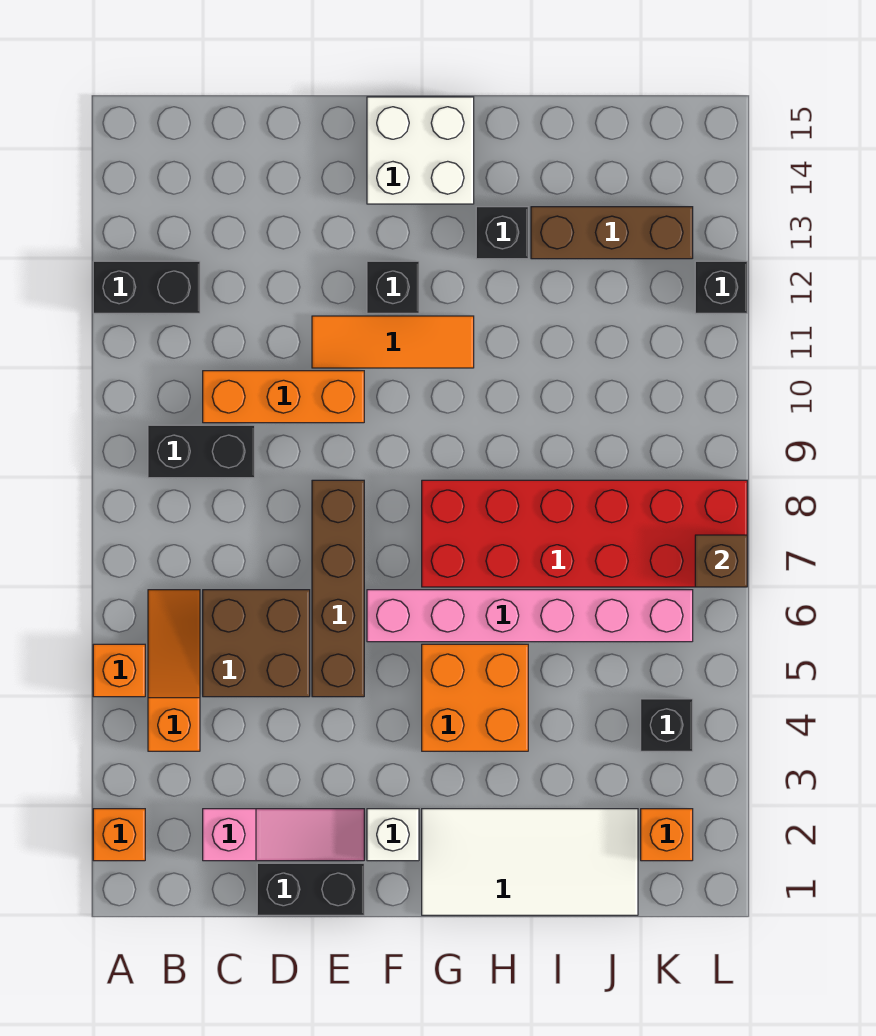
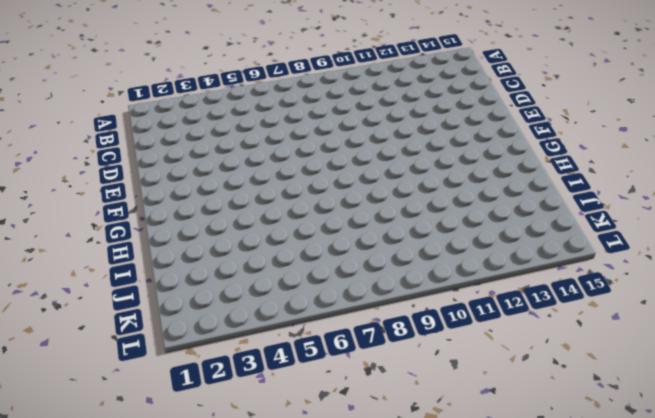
none -> orange 1x1 brick [93,809,145,861]
none -> orange 1x1 brick [93,644,145,697]
none -> black 1x2 brick [93,261,200,313]

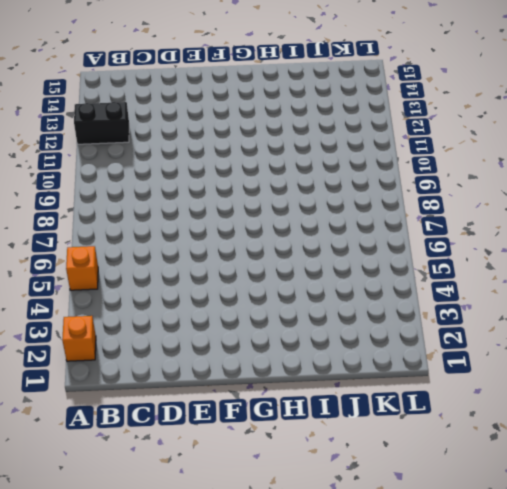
none -> orange 1x3 slope [148,590,200,751]
none -> black 1x2 brick [148,425,255,478]
none -> pink 1x3 slope [203,809,364,861]

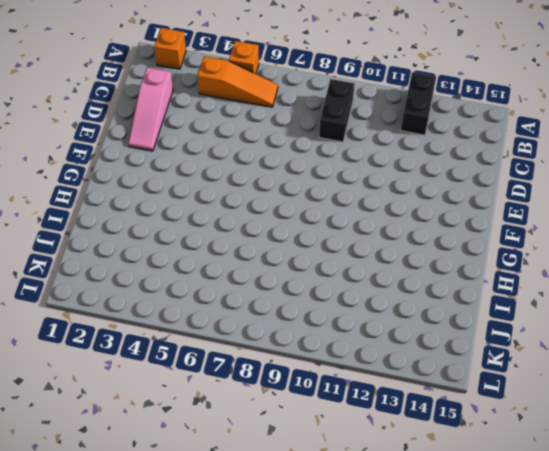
none -> brown 2x2 brick [203,590,310,697]
none -> orange 1x3 brick [203,371,364,423]
none -> black 1x2 brick [257,863,364,915]

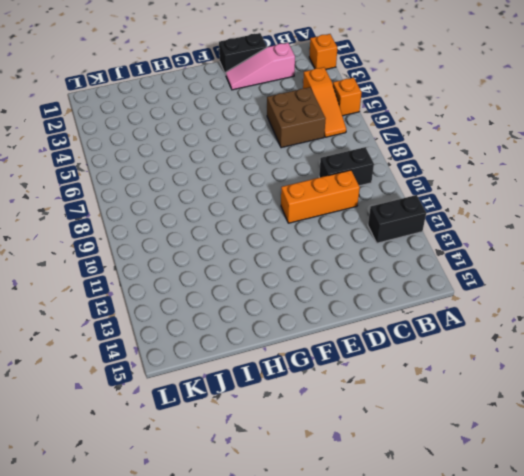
none -> brown 1x4 brick [312,480,364,697]
none -> orange 1x3 tile [312,316,474,368]
none -> white 1x1 brick [367,809,419,861]

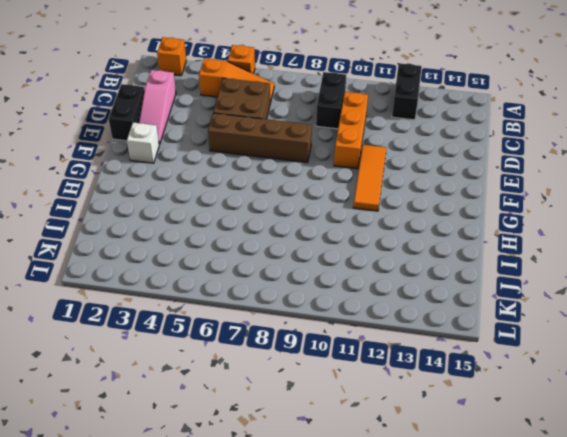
none -> pink 1x6 brick [367,590,693,642]
none -> black 1x1 brick [367,261,419,313]
none -> white 2x2 brick [367,97,474,204]

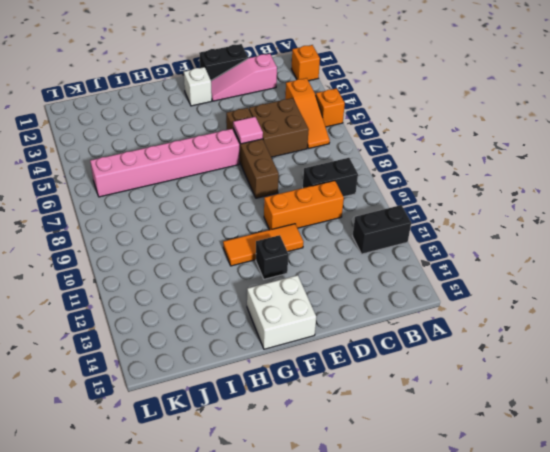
pink 1x1 tile [233,117,263,144] -> none
none -> white 2x4 tile [422,809,638,915]
none -> orange 2x2 brick [422,644,528,751]
none -> red 2x6 brick [422,480,747,587]

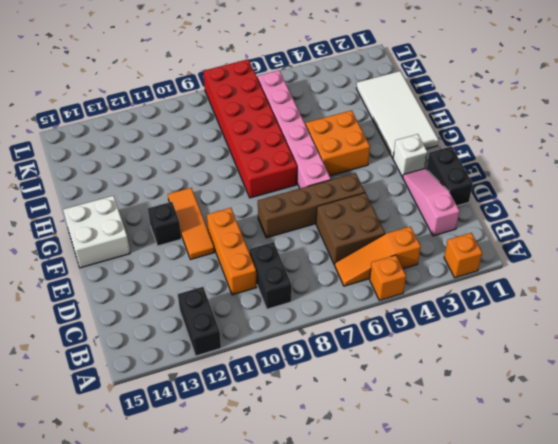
none -> black 1x1 brick [476,207,528,259]
none -> brown 1x3 brick [531,207,693,259]
none -> orange 1x1 brick [641,809,693,861]

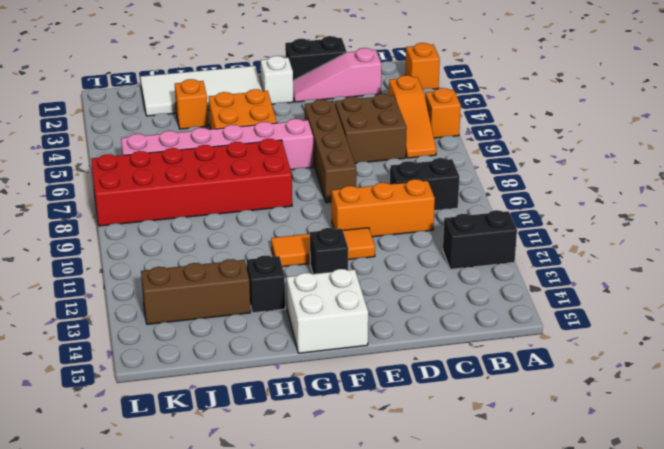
orange 1x1 brick [175,79,208,129] -> orange 1x1 brick moved to [641,809,693,861]
none -> black 1x1 brick [641,699,693,751]
none -> black 1x1 brick [695,261,747,313]
none -> brown 1x1 brick [695,535,747,587]

